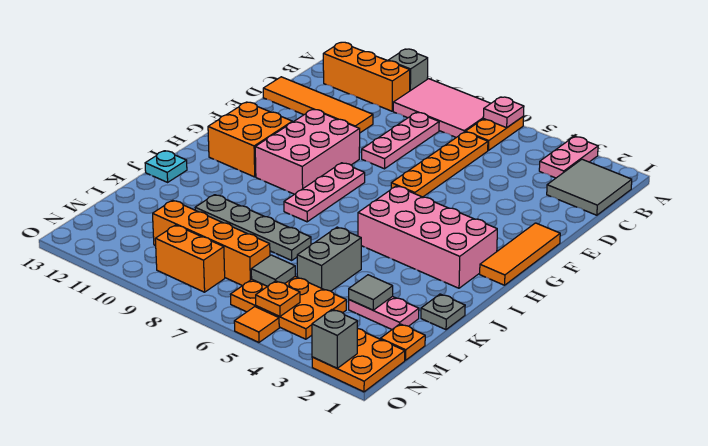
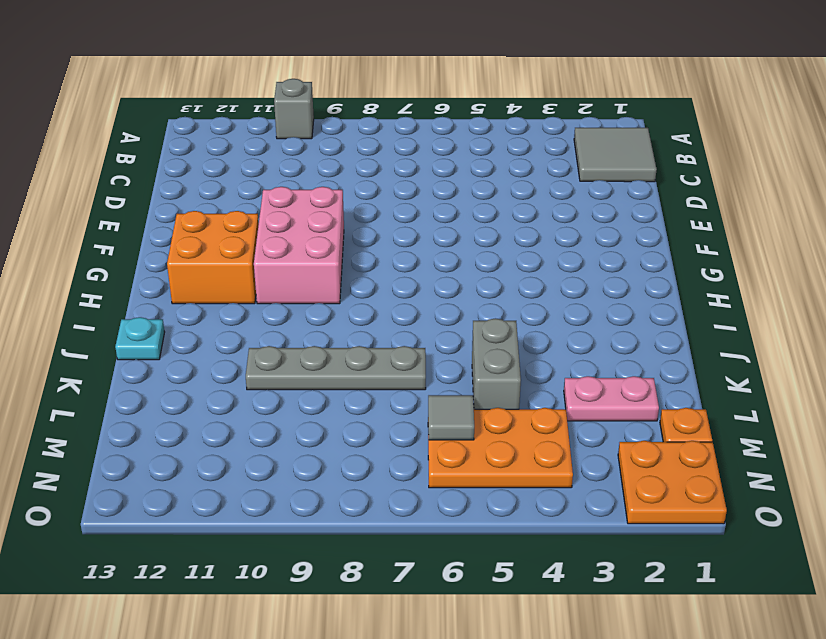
none -> pink 1x2 plate [539,137,598,178]
none -> orange 1x2 plate [465,117,523,151]
none -> pink 2x3 tile [393,79,491,137]
none -> orange 1x3 brick [323,42,410,111]

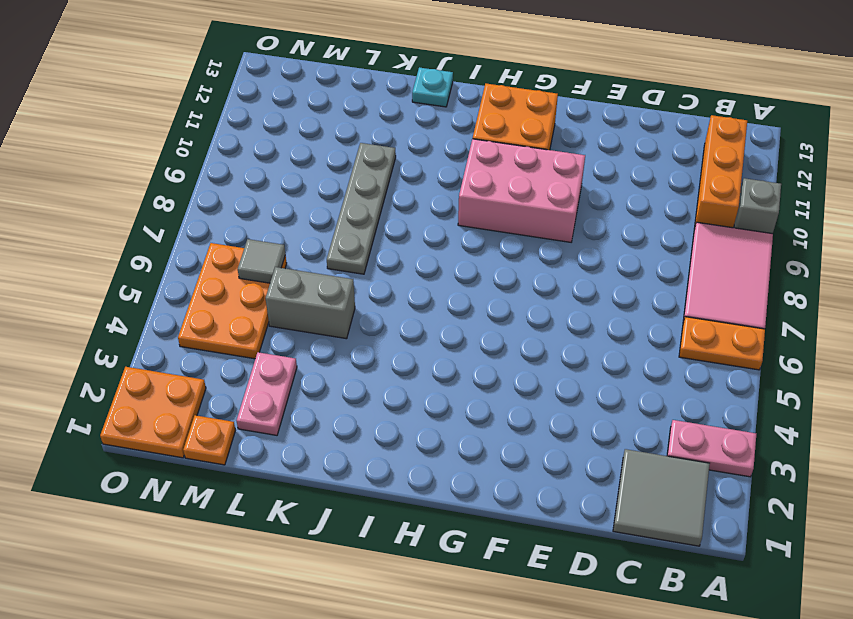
none -> orange 1x4 plate [391,132,488,197]
none -> pink 1x3 plate [362,112,439,169]
none -> orange 1x4 tile [263,77,373,133]
none -> orange 1x3 tile [480,223,560,285]

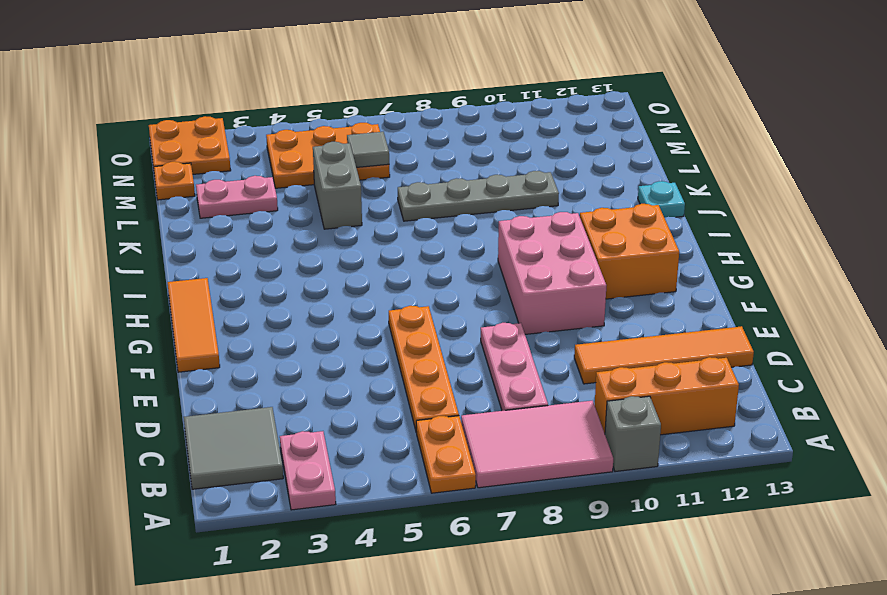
none -> pink 1x3 plate [284,163,365,222]
none -> pink 2x4 brick [358,186,497,288]
none -> grey 1x1 plate [421,294,465,330]
none -> orange 1x4 brick [153,200,270,286]

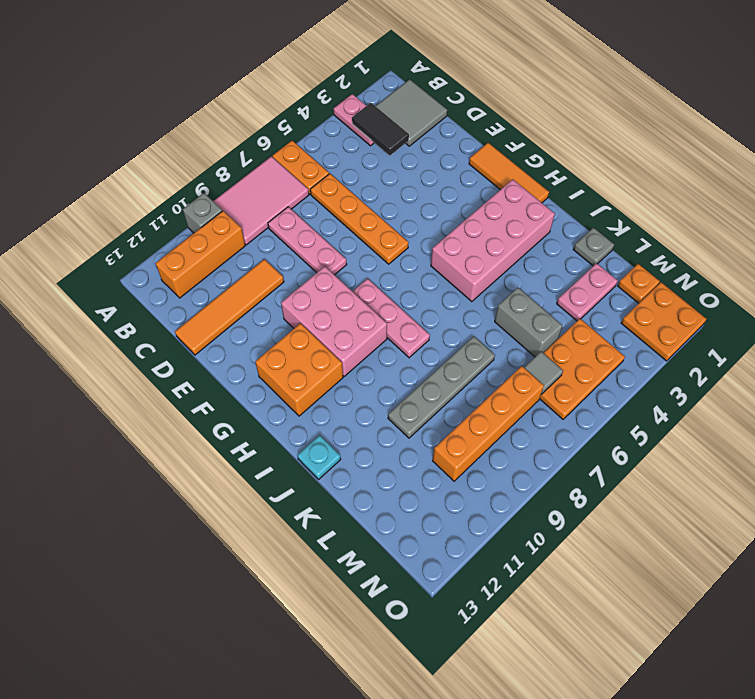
black 1x2 tile [352,103,409,155] -> none
none -> orange 1x2 brick [155,225,225,292]
none -> orange 1x1 tile [234,307,279,342]
none -> pink 1x1 plate [483,97,524,128]
none -> grey 1x1 tile [349,275,393,310]

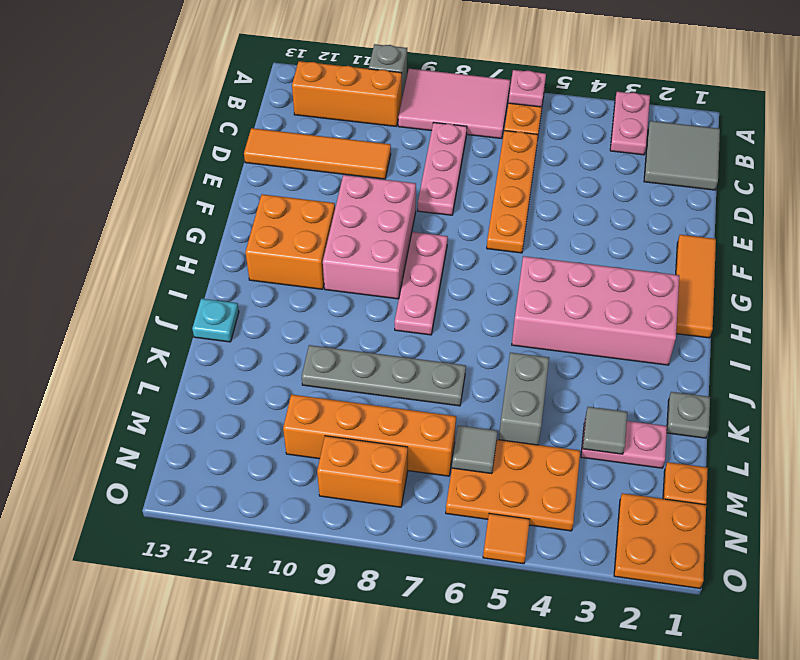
none -> orange 1x1 plate [256,281,300,317]
none -> grey 1x1 brick [312,309,357,368]

